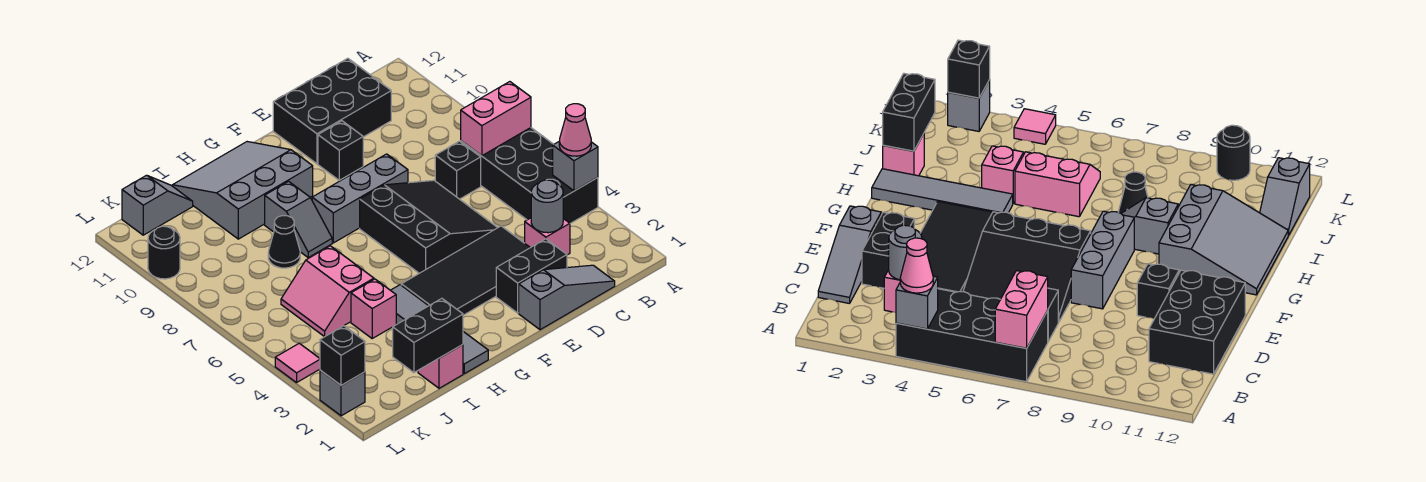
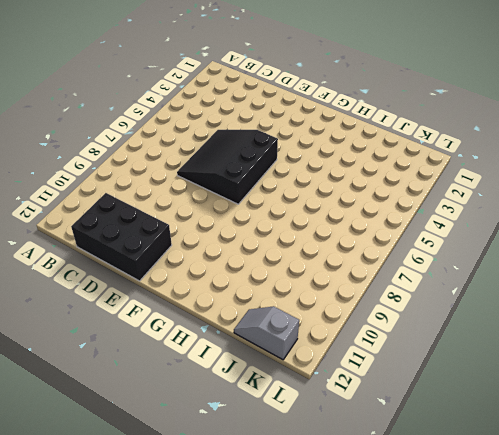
none -> black 2x4 brick [461,128,598,224]
none -> grey 1x3 slope [519,265,615,330]
none -> pink 1x1 brick [525,218,570,255]

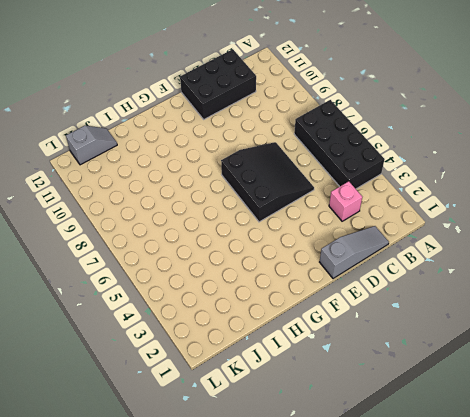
none -> black 1x1 brick [435,141,481,199]
none -> black 1x2 brick [496,239,567,313]
none -> black 2x4 tile [401,226,530,315]

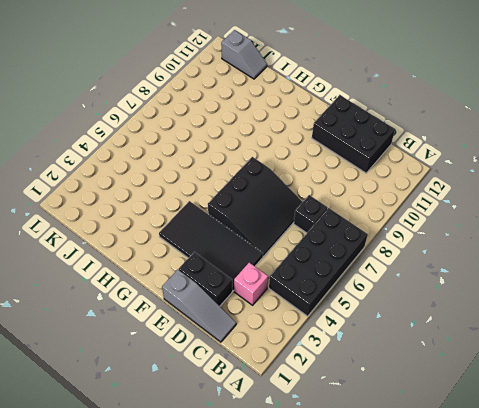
none -> grey 1x3 brick [312,154,408,243]
none -> black 1x1 brick [318,121,363,180]
none -> grey 3x3 slope [172,142,313,239]

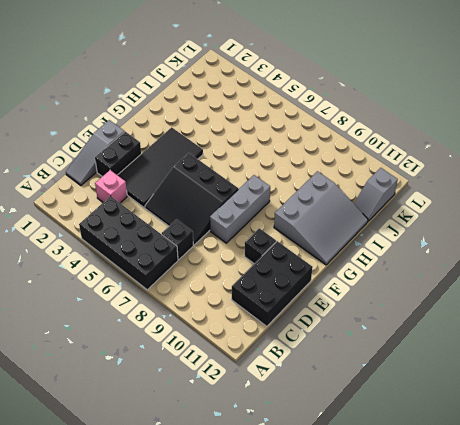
none -> grey 1x4 tile [391,285,488,374]
none -> grey 1x2 slope [265,181,332,257]
none -> pink 1x1 brick [418,345,463,388]

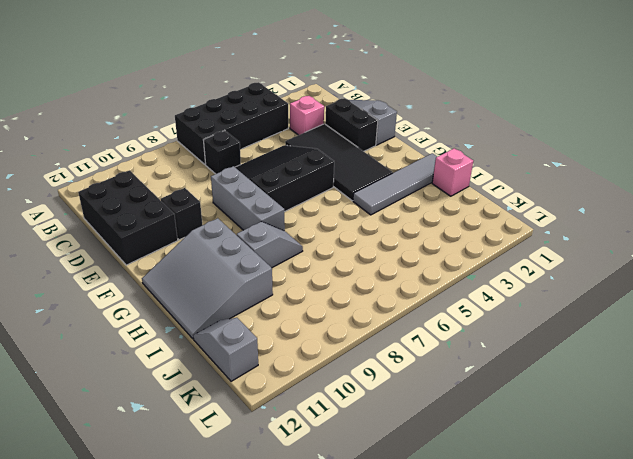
none -> pink 1x1 brick [351,279,396,338]
none -> pink 2x2 slope [281,246,374,337]
none -> black 1x1 cone [268,216,300,268]

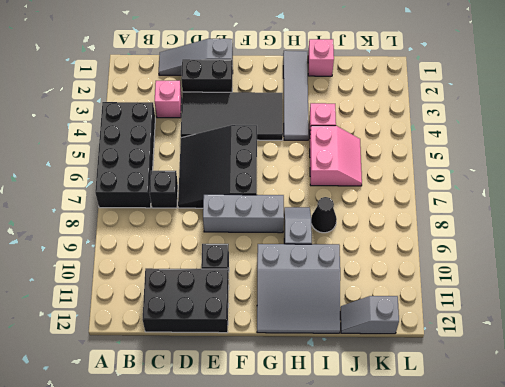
none -> grey 1x1 brick [320,370,365,416]
none -> pink 1x1 tile [275,343,320,383]
none -> black 1x1 round brick [148,226,180,279]

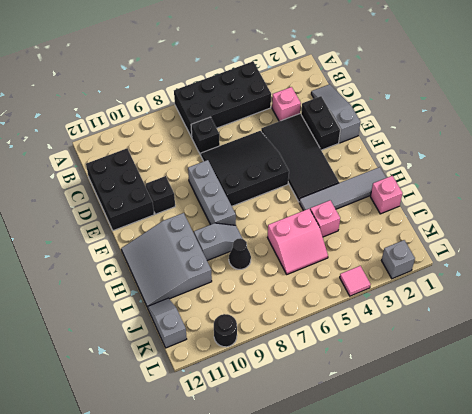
none -> grey 1x1 brick [553,142,598,191]
none -> pink 1x2 brick [461,82,531,156]
none -> grey 1x1 round brick [531,180,563,233]

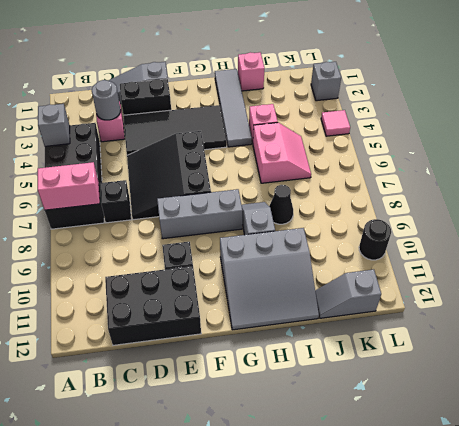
none -> black 1x2 brick [393,298,463,373]
none -> black 1x1 brick [320,326,365,385]
none -> pink 1x1 cone [559,104,591,156]

